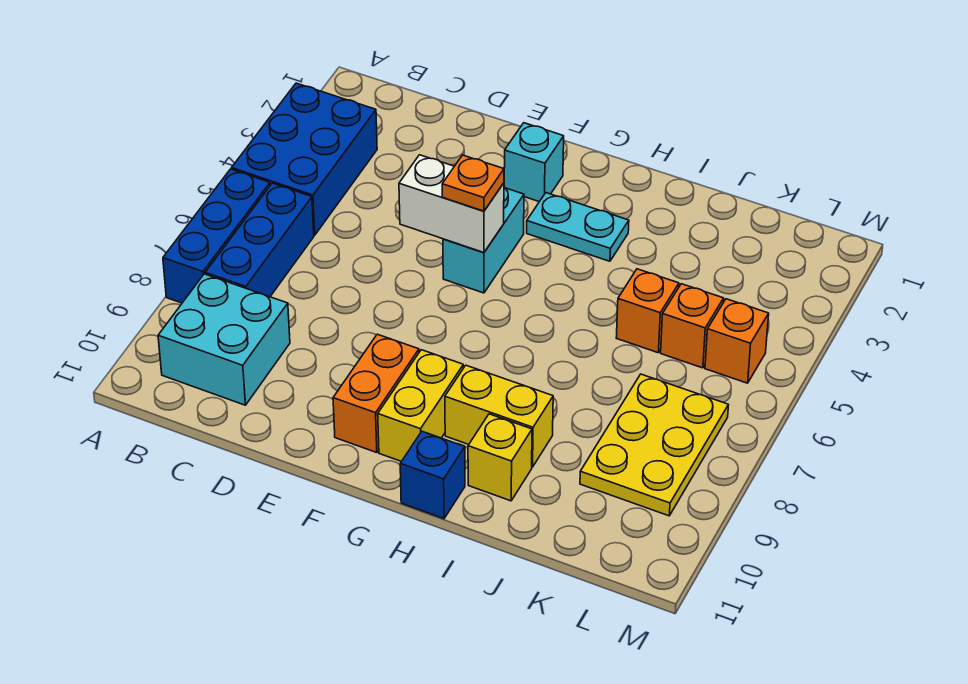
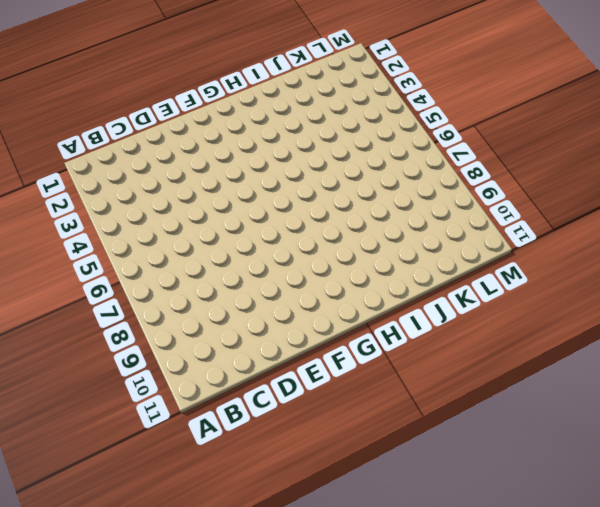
none -> blue 2x3 brick [232,83,377,235]
none -> blue 1x3 brick [163,169,270,303]
none -> blue 1x3 brick [205,183,314,297]

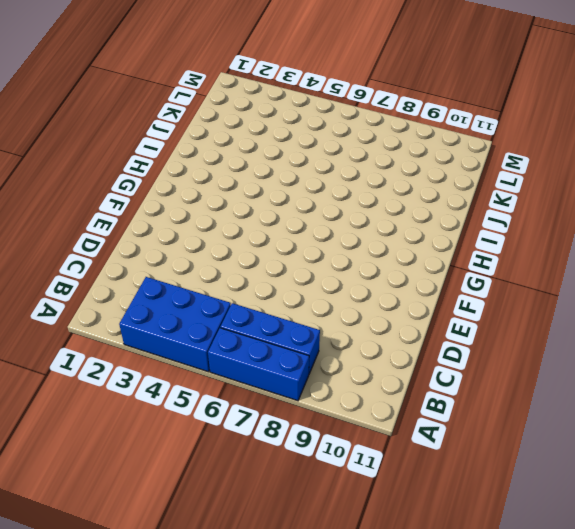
none -> cyan 2x2 brick [158,274,290,405]
none -> cyan 1x1 brick [504,123,564,202]
none -> cyan 1x2 brick [443,188,524,293]

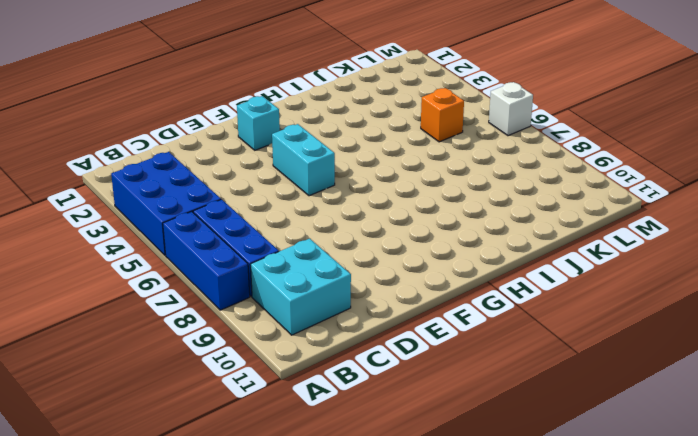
white 1x1 brick [489,82,533,136] -> none
none -> orange 1x2 brick [333,334,419,453]
none -> cyan 1x2 plate [527,193,629,261]
none -> yellow 1x2 brick [378,350,463,461]

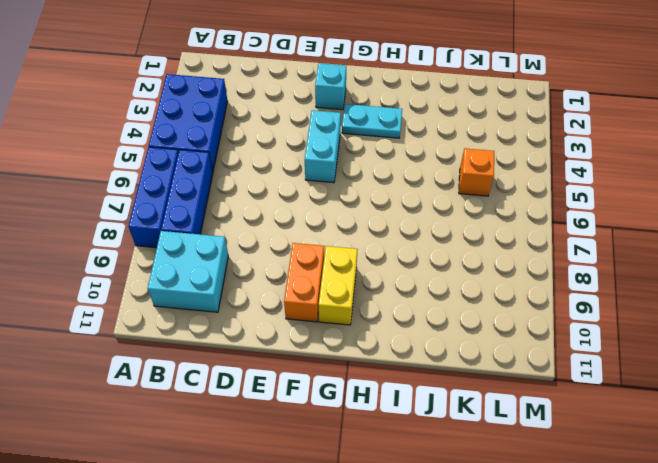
none -> yellow 1x2 brick [445,365,553,467]
none -> blue 1x1 brick [400,431,465,519]
none -> yellow 1x1 brick [468,414,532,501]

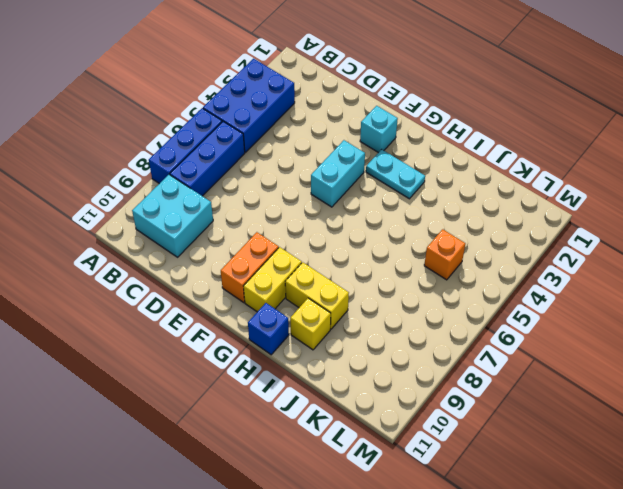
none -> orange 1x1 brick [616,269,679,353]
none -> yellow 2x3 plate [580,374,728,516]
none -> orange 1x1 brick [705,299,769,383]

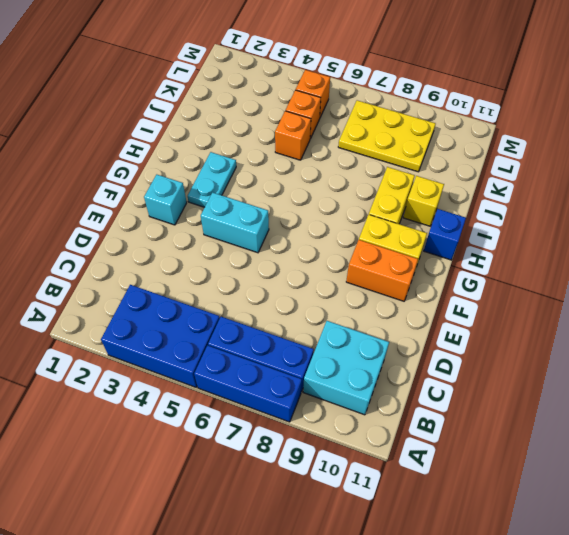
none -> white 1x2 brick [399,155,504,253]
none -> orange 1x1 plate [442,155,504,211]

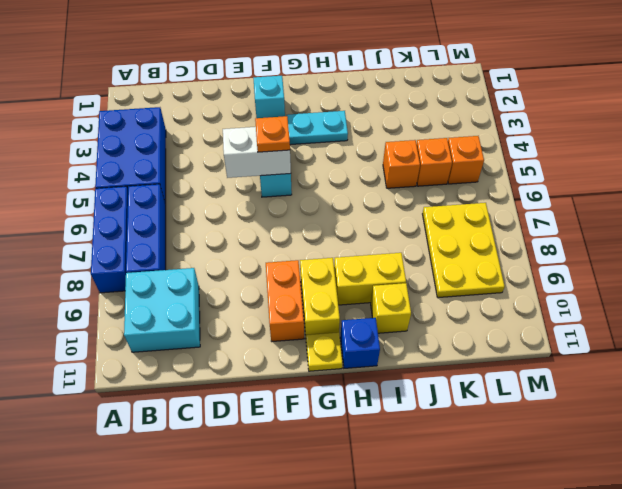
yellow 1x1 plate [306,332,343,371] -> none

